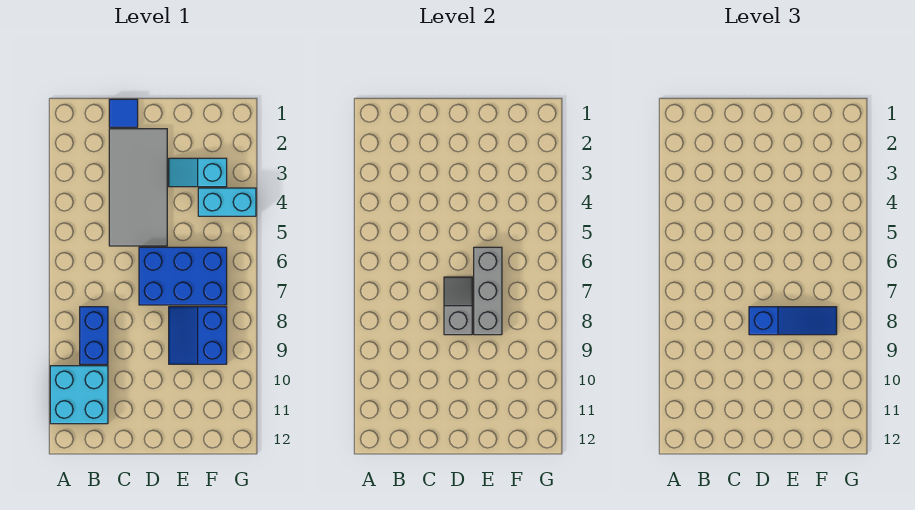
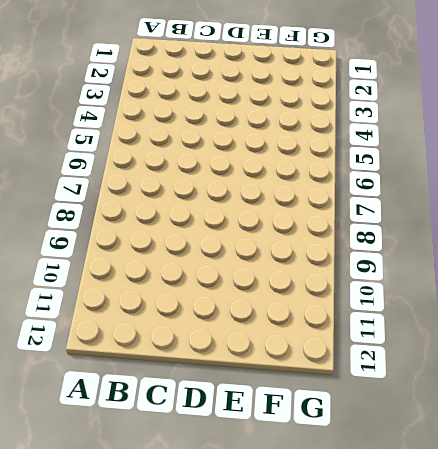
none -> cyan 2x2 brick [50,366,108,424]
none -> blue 1x2 brick [80,307,108,364]

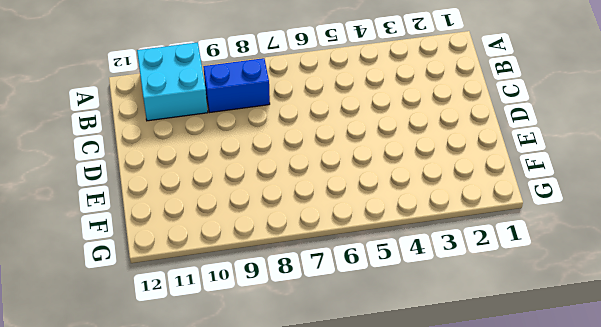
none -> blue 1x1 tile [109,99,138,127]
none -> grey 2x4 tile [109,129,167,246]

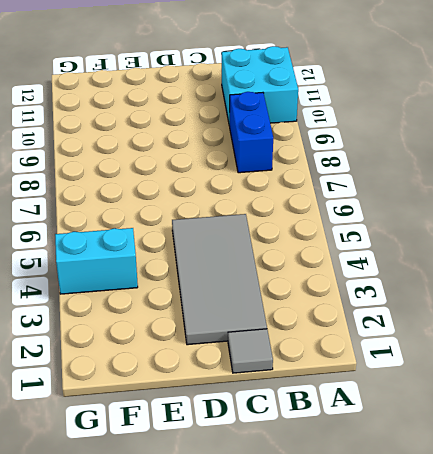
grey 1x1 tile [228,329,273,373] -> blue 1x1 tile [109,99,138,127]
none -> blue 2x3 brick [139,247,227,305]
none -> cyan 1x2 slope [169,158,227,187]

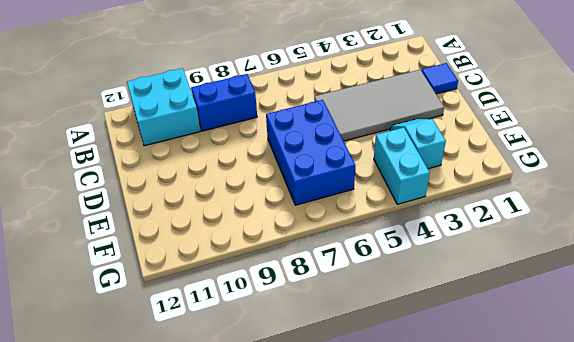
none -> blue 2x2 slope [169,307,227,364]
none -> grey 1x2 slope [444,277,472,335]

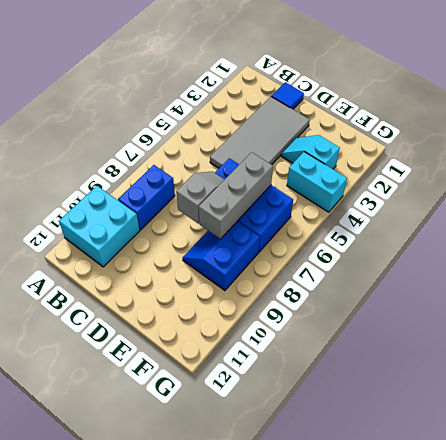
none -> blue 1x3 slope [749,307,837,335]

